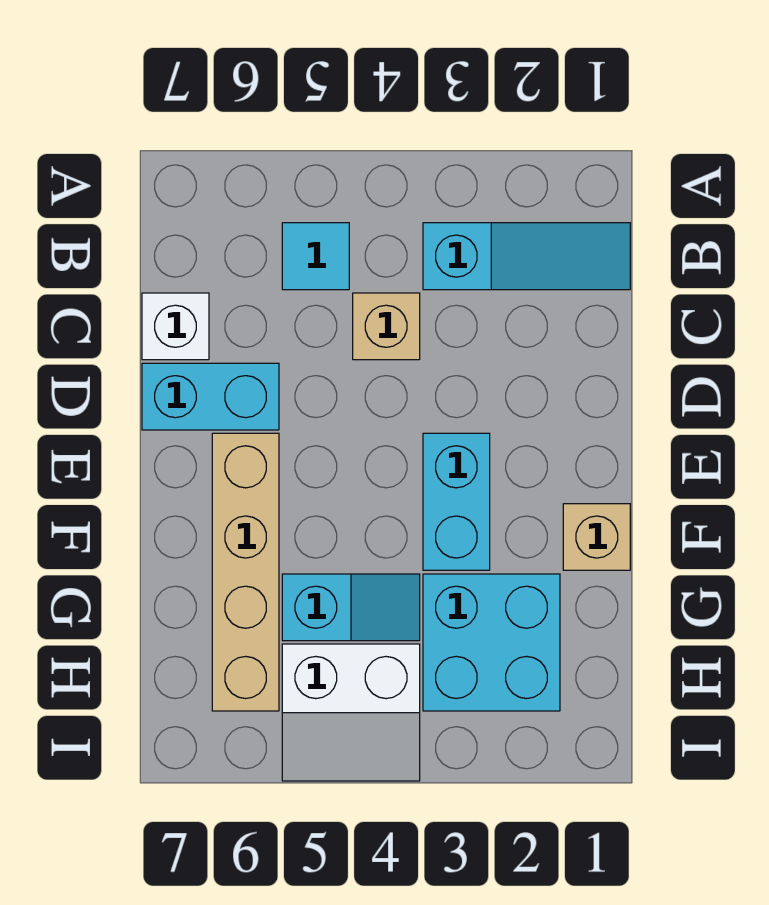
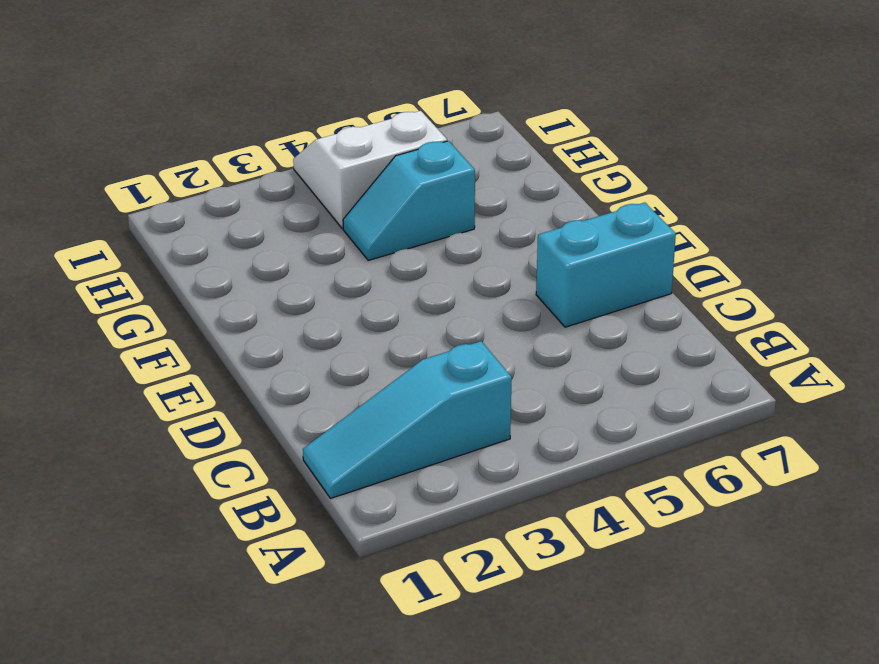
none -> cyan 1x1 tile [282,223,349,290]
none -> tan 1x1 brick [353,293,420,360]

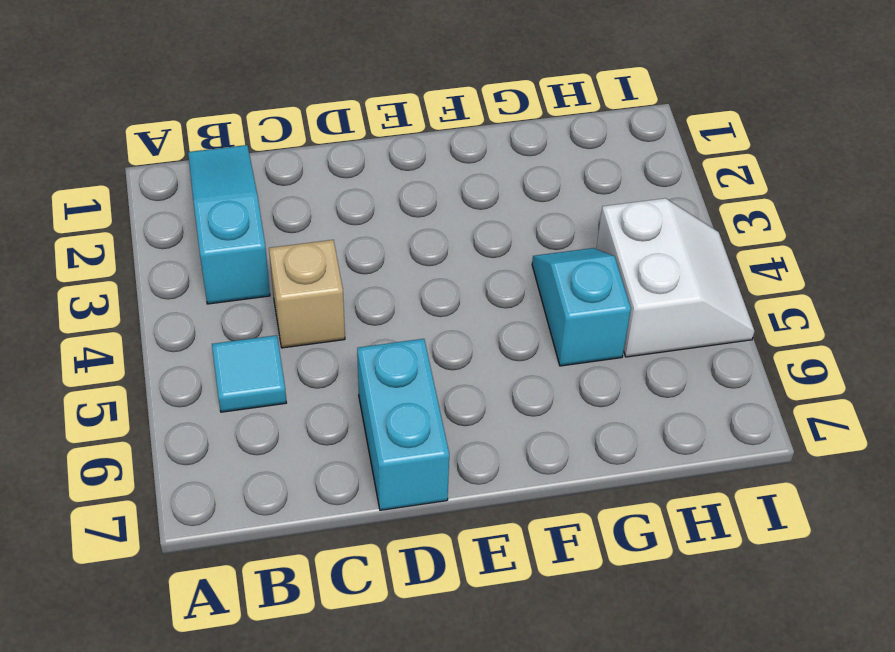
none -> white 1x1 brick [142,293,209,360]
none -> cyan 1x2 brick [423,433,490,570]

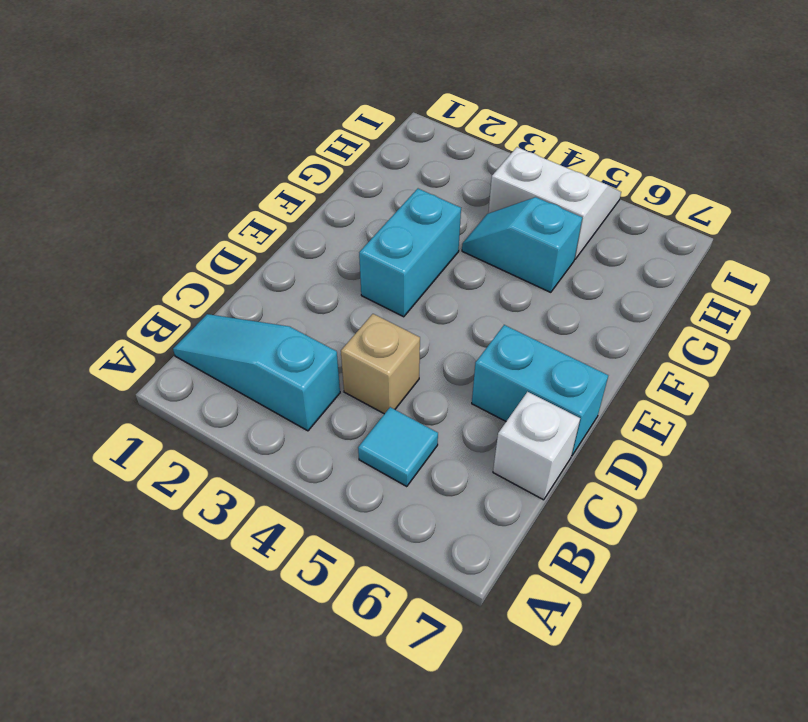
none -> tan 1x4 brick [212,433,279,711]
none -> tan 1x1 brick [563,504,630,570]

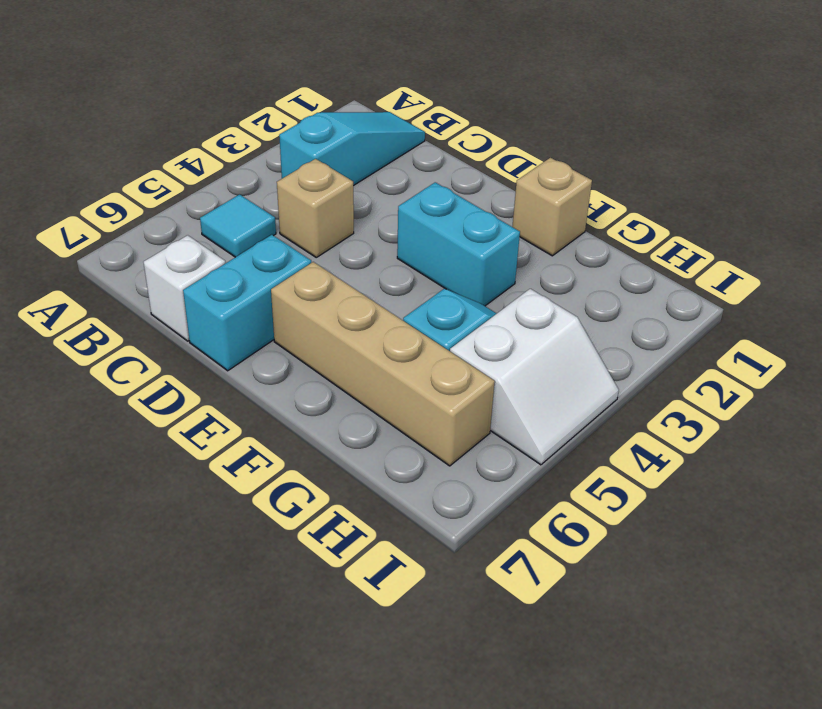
none -> cyan 2x2 brick [423,574,560,711]

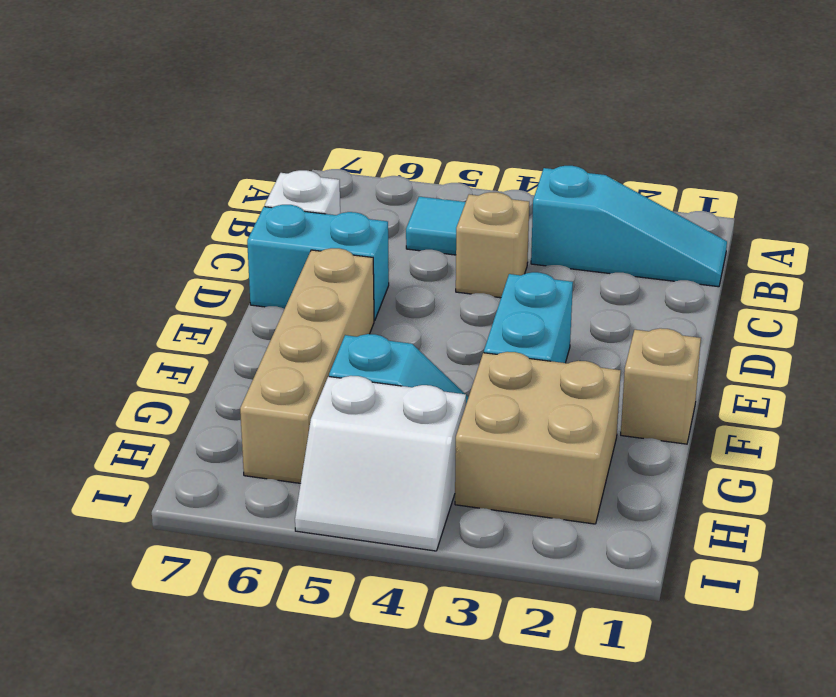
tan 2x2 brick [455,352,621,524] -> cyan 2x2 brick [423,574,560,711]

